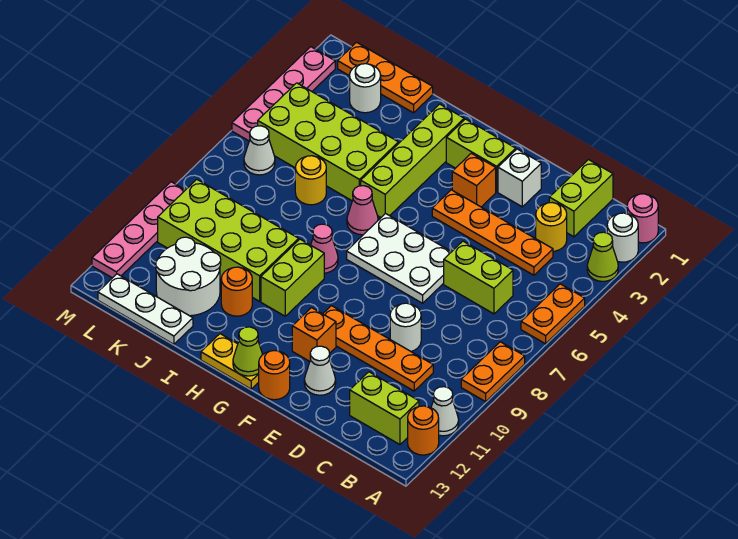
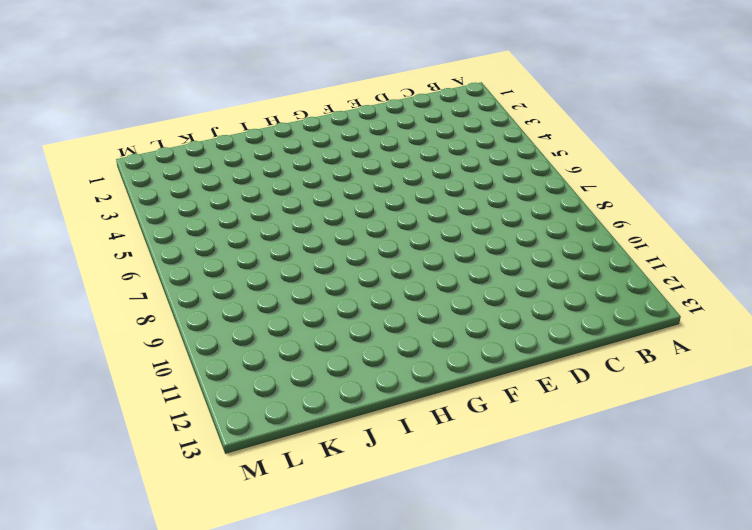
none -> pink 1x1 round brick [627,194,658,243]
none -> white 1x1 round brick [607,213,638,262]
none -> lime 1x1 cone [587,232,618,281]
none -> orange 1x2 plate [521,284,585,344]

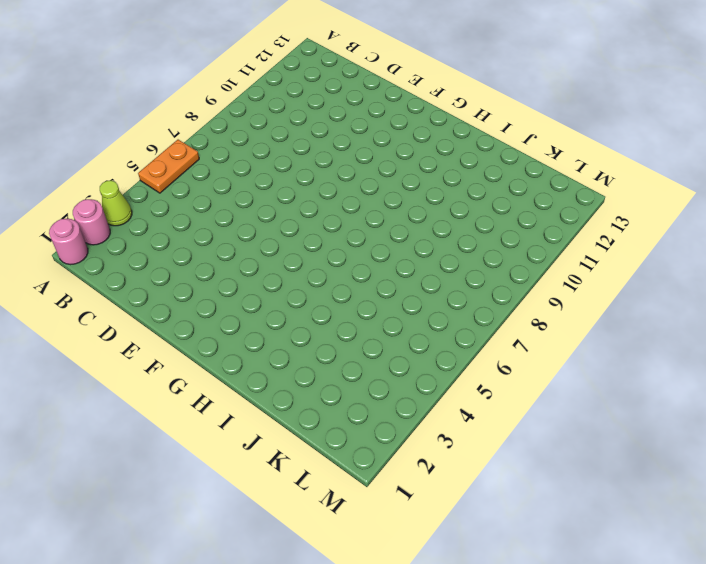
pink 1x1 round brick [73,199,110,245] -> white 1x1 round brick [607,213,638,262]
none -> orange 1x2 plate [461,342,525,402]
none -> white 1x1 cone [431,387,459,436]
none -> orange 1x1 round brick [408,406,439,455]
none -> lime 1x2 brick [350,372,419,444]

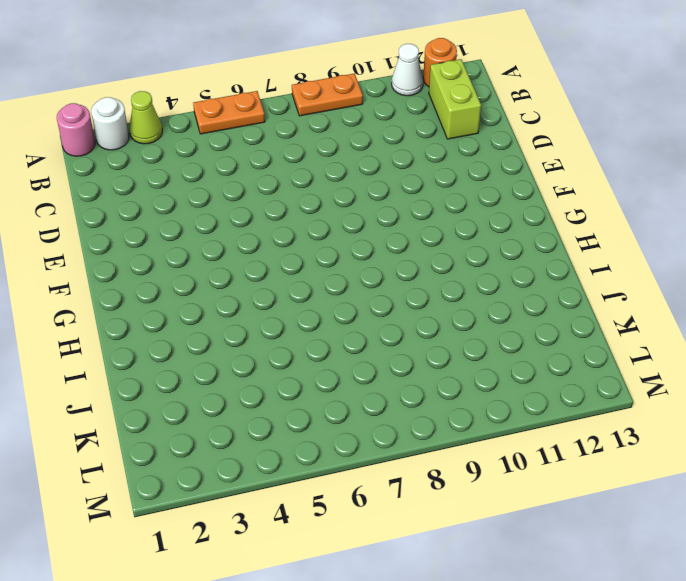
none -> lime 1x2 brick [549,160,613,237]
none -> yellow 1x1 round brick [536,203,567,251]
none -> orange 1x4 plate [432,190,553,275]
none -> lime 1x2 brick [444,241,513,314]

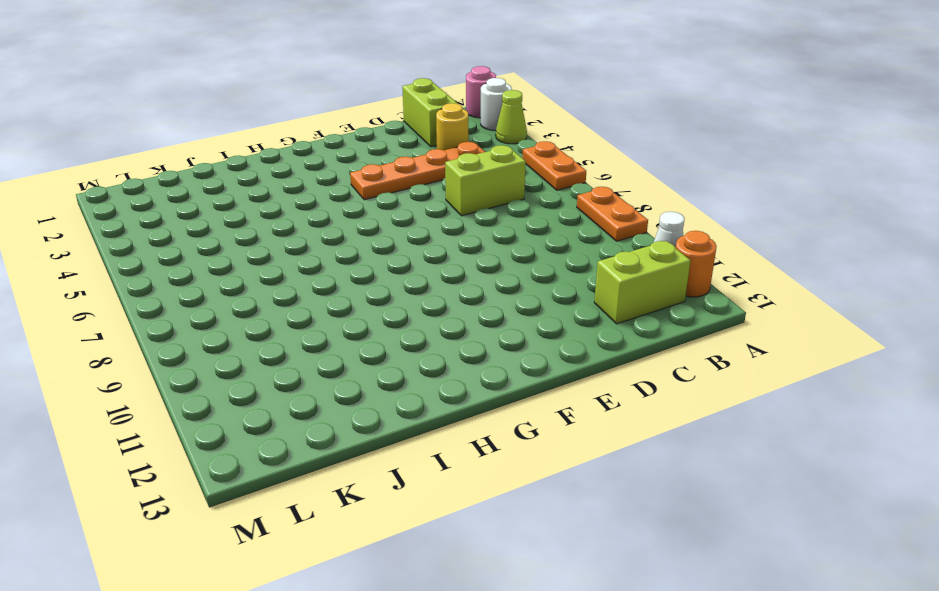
none -> orange 1x4 plate [323,306,433,391]
none -> white 1x1 round brick [390,303,421,351]
none -> white 1x1 brick [498,149,541,207]
none -> white 2x3 plate [347,213,451,303]

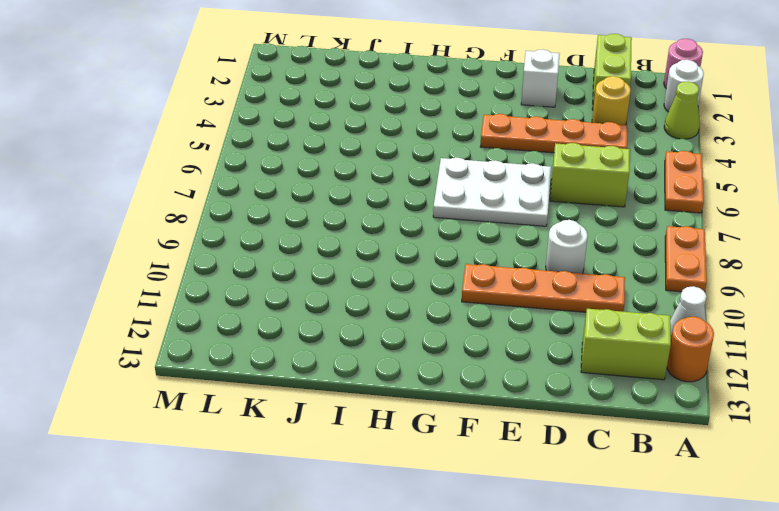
none -> white 1x1 cone [304,346,336,395]
none -> lime 1x2 brick [446,119,516,192]
none -> orange 1x1 brick [452,153,496,207]
none -> orange 1x1 brick [292,308,336,361]

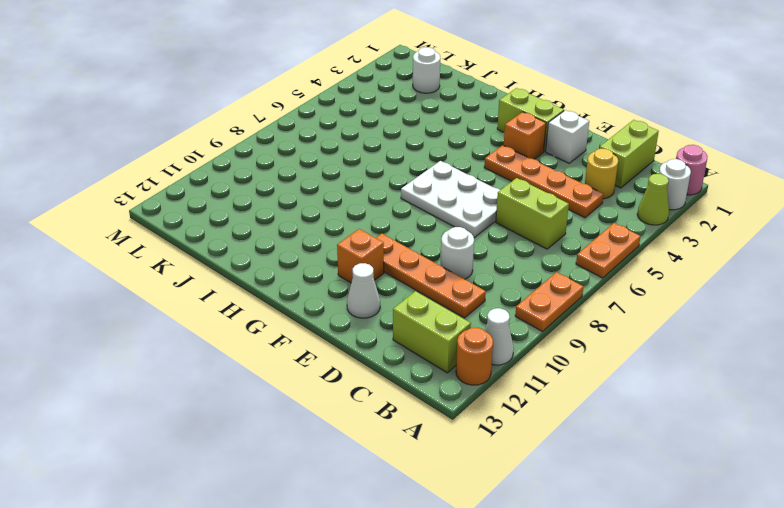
none -> orange 1x1 round brick [259,351,290,400]
none -> yellow 1x2 plate [201,334,259,389]
none -> lime 1x4 brick [361,104,464,217]
none -> pink 1x1 cone [347,186,378,235]

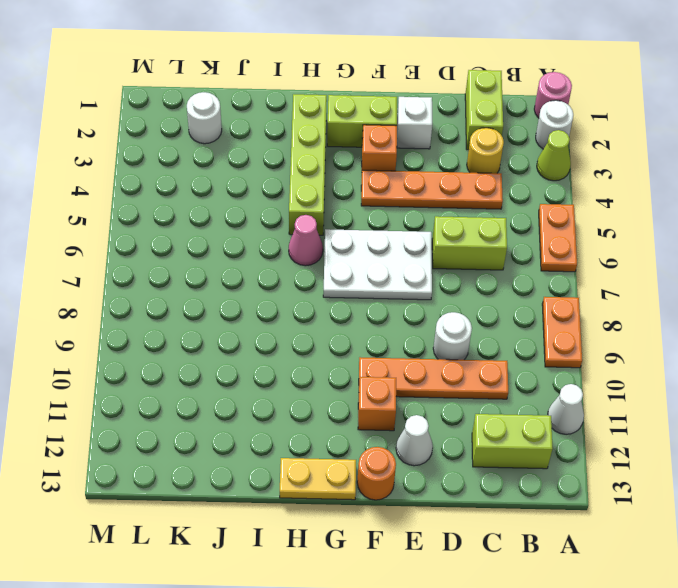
none -> orange 1x1 round brick [408,406,439,455]
none -> pink 1x1 cone [311,224,338,273]
none -> lime 1x2 brick [261,239,324,316]
none -> lime 2x4 brick [258,83,398,201]

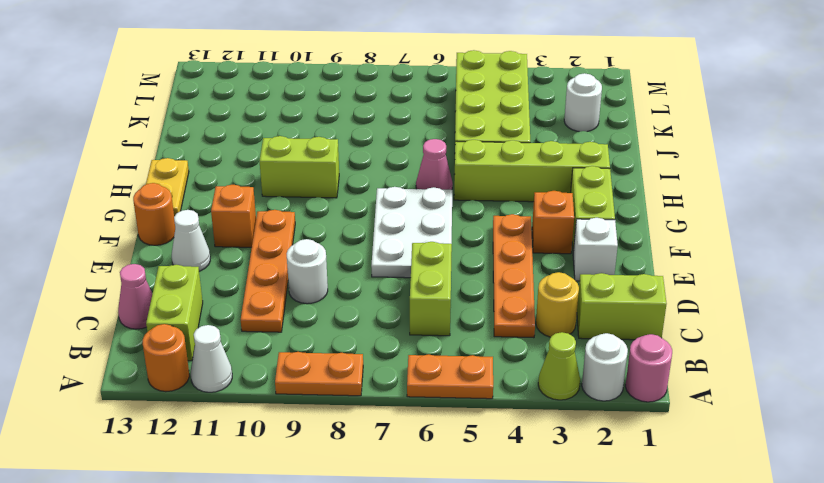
pink 1x1 cone [118,264,152,329] -> pink 1x1 cone moved to [311,224,338,273]
none -> lime 2x4 brick [158,179,299,301]
none -> orange 1x1 round brick [221,267,252,316]
none -> orange 1x3 plate [338,42,433,113]
none -> yellow 1x1 round brick [295,156,326,205]

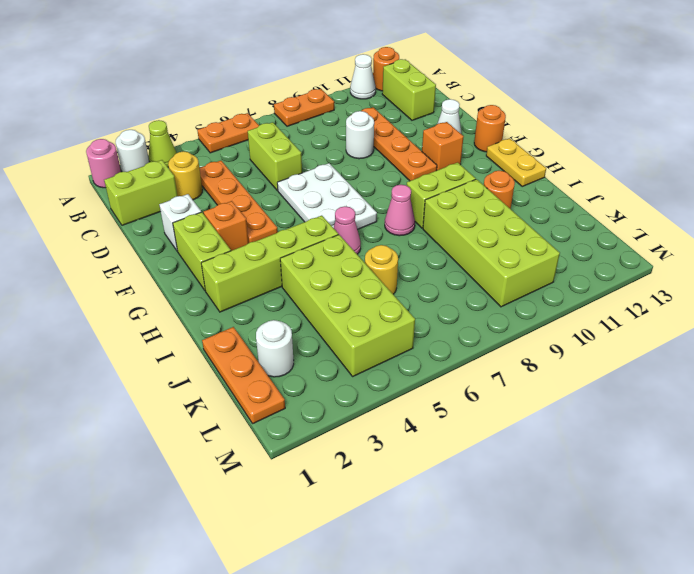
none -> white 2x2 round brick [156,237,221,316]
none -> white 1x3 plate [98,274,193,344]
none -> white 1x1 cone [244,126,275,175]
none -> pink 1x4 plate [232,47,335,141]

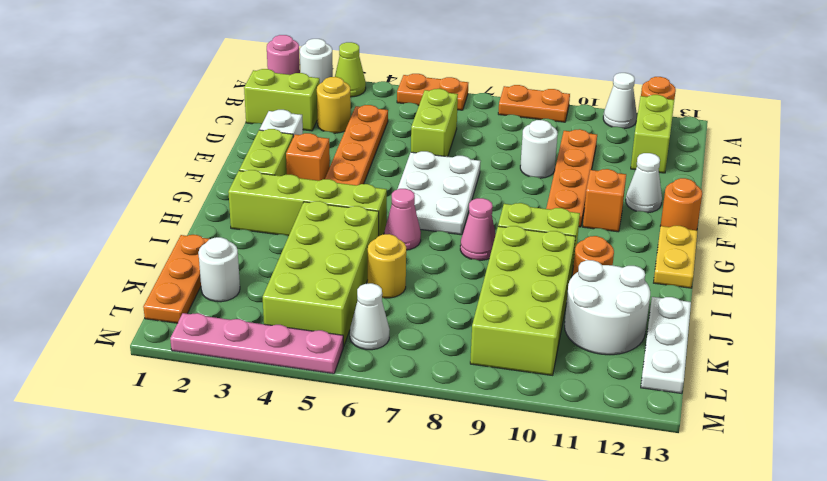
none -> pink 1x4 plate [92,182,185,278]
none -> lime 1x1 cone [233,327,263,376]

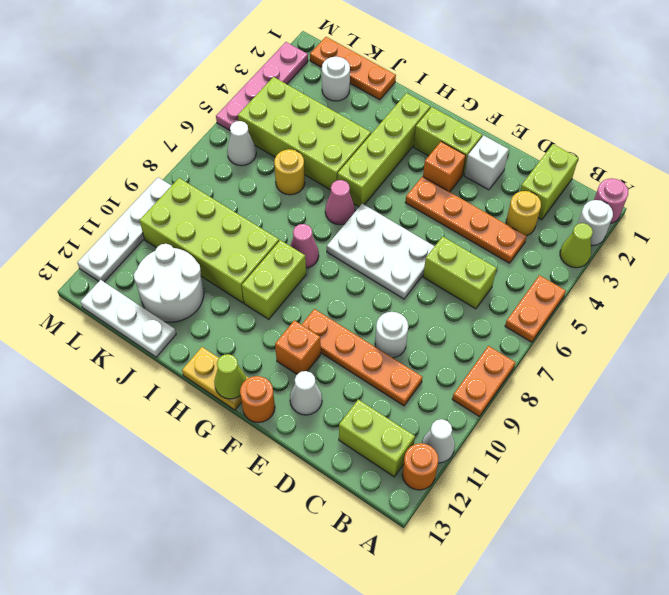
white 1x4 plate [77,177,172,282] -> pink 1x4 plate [92,182,185,278]
none -> orange 1x1 round brick [221,267,252,316]

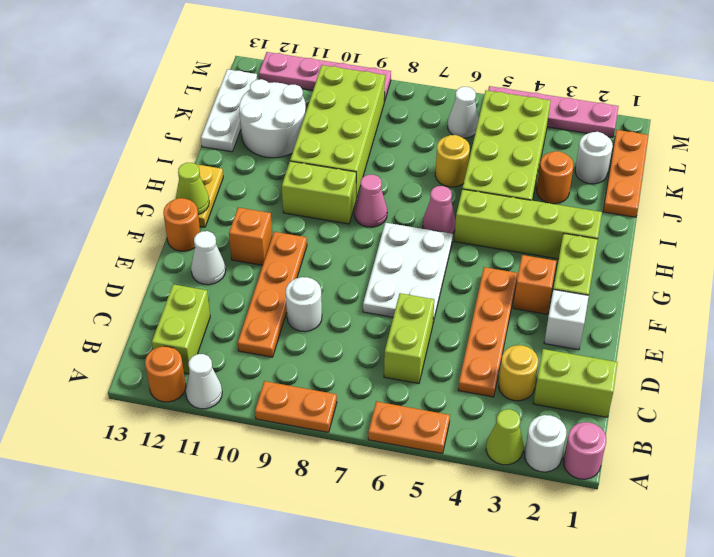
orange 1x1 round brick [537,151,574,204] -> orange 1x1 round brick moved to [221,267,252,316]

